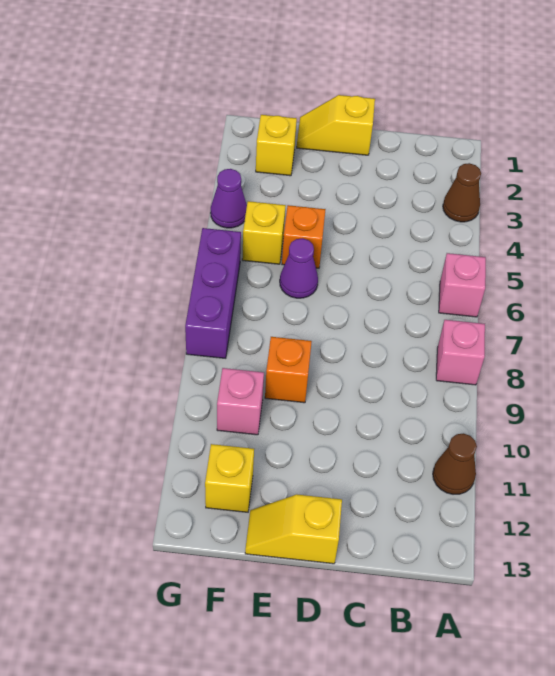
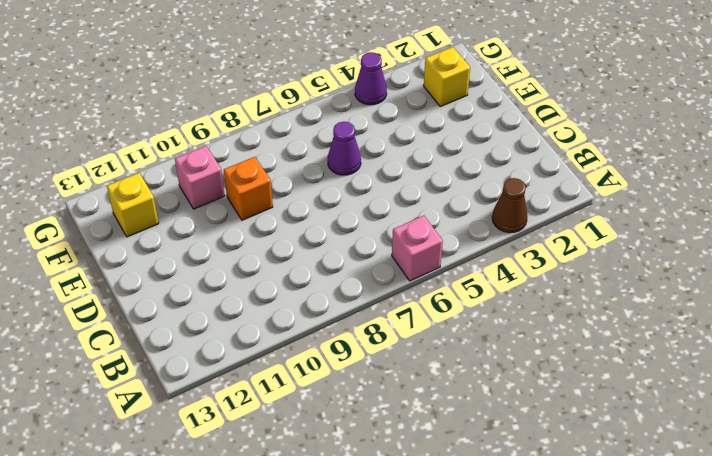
none -> pink 1x1 brick [436,320,485,385]
none -> brown 1x1 cone [433,433,477,494]
none -> yellow 1x2 slope [297,95,375,155]

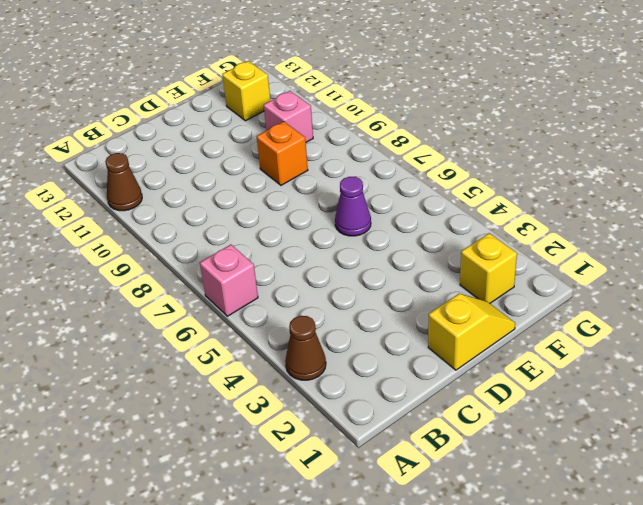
none -> pink 1x1 brick [436,320,485,385]
none -> yellow 1x2 slope [245,495,342,564]
none -> orange 1x1 brick [282,205,326,268]

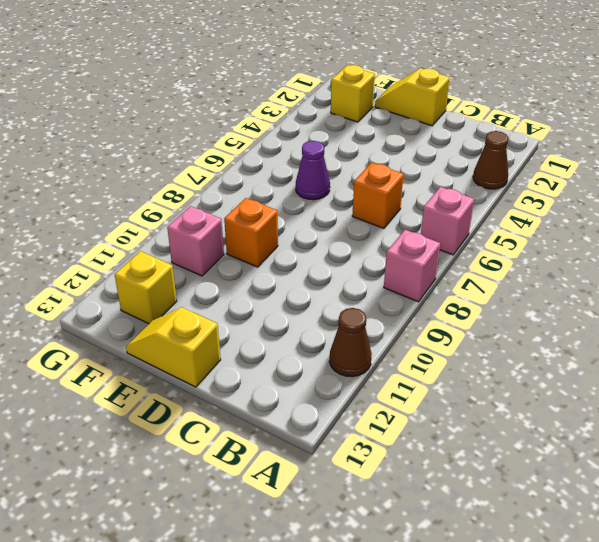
orange 1x1 brick [352,163,404,228] -> orange 1x1 brick moved to [282,205,326,268]
none -> yellow 1x1 brick [242,201,286,264]
none -> purple 1x1 cone [211,169,247,228]
none -> purple 1x3 brick [185,228,241,358]

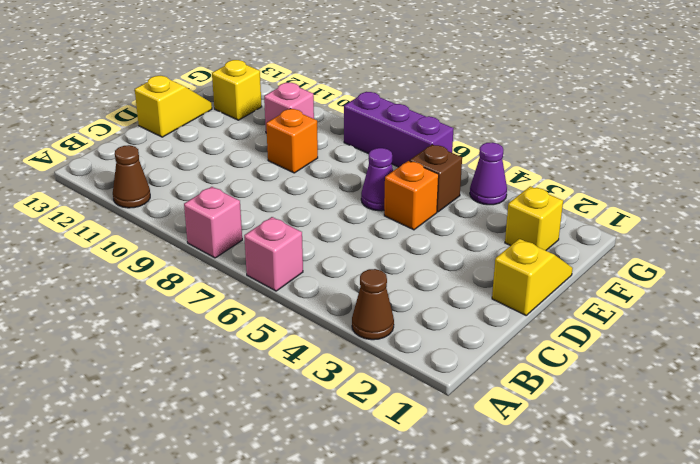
brown 1x1 brick [410,145,462,212] -> yellow 1x1 brick [242,201,286,264]

